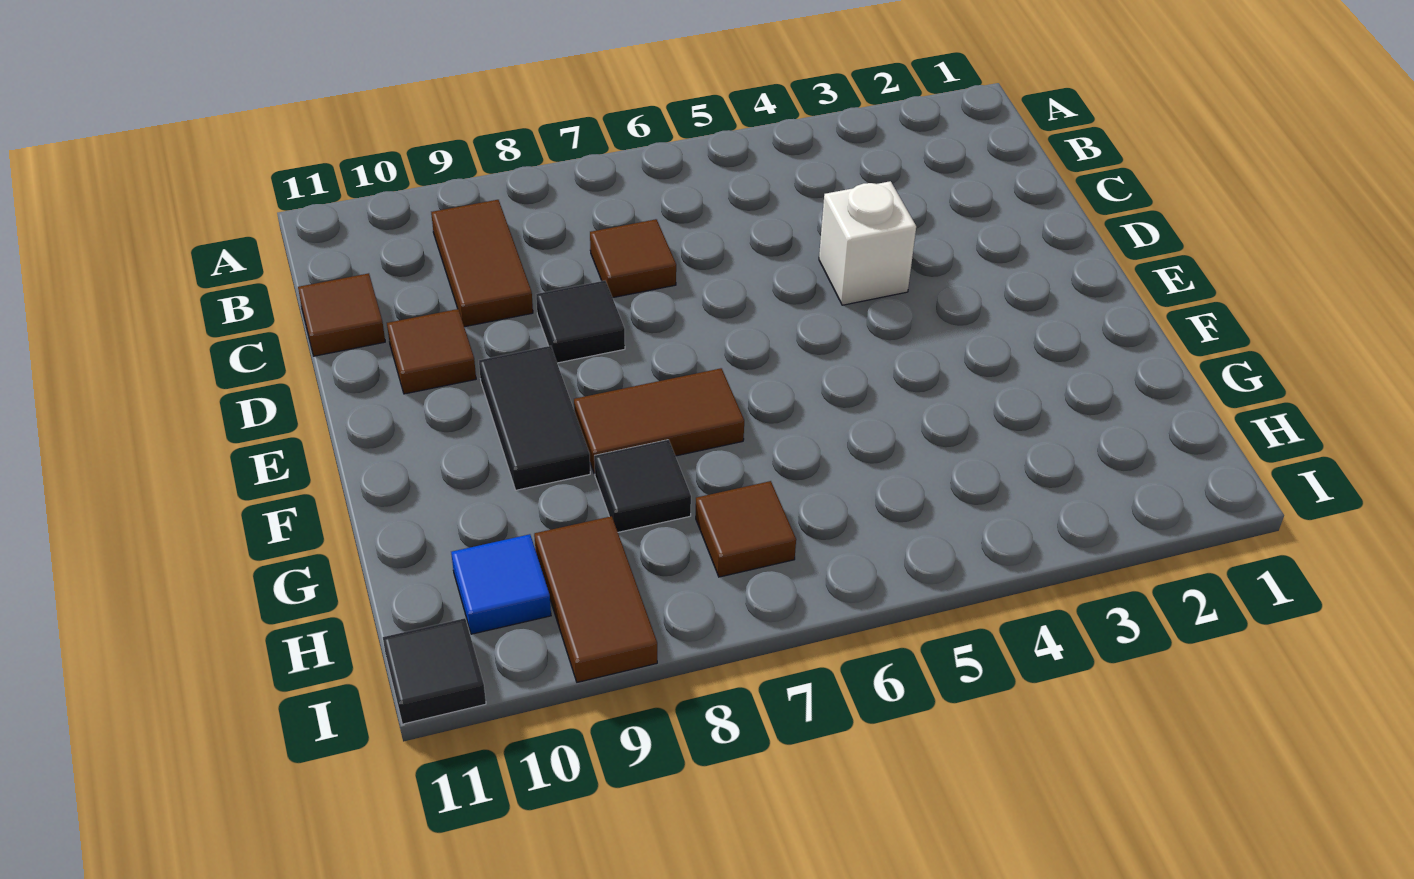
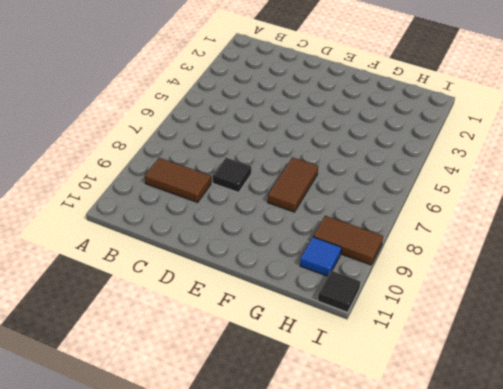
none -> brown 1x1 tile [590,219,676,298]
none -> brown 1x1 tile [298,273,385,356]
none -> white 1x1 brick [819,181,916,305]

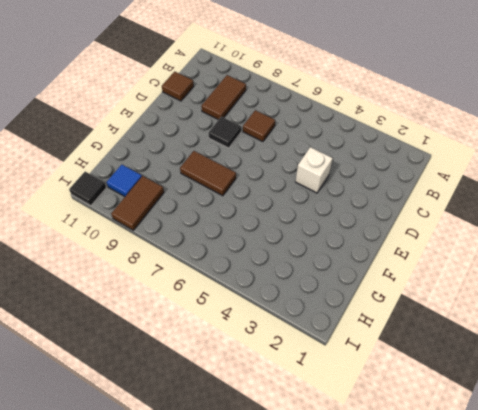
none -> brown 1x1 tile [387,309,476,394]
none -> black 1x2 tile [479,346,590,490]
none -> black 1x1 tile [594,440,691,532]

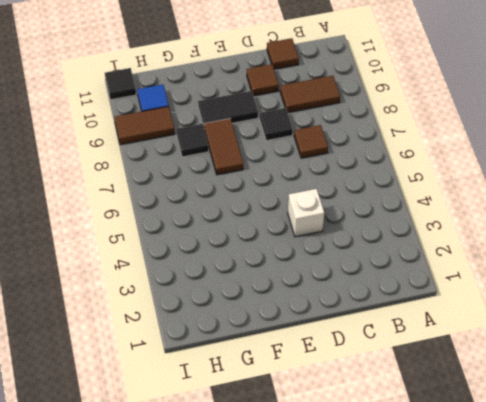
none -> brown 1x1 tile [696,481,796,577]

